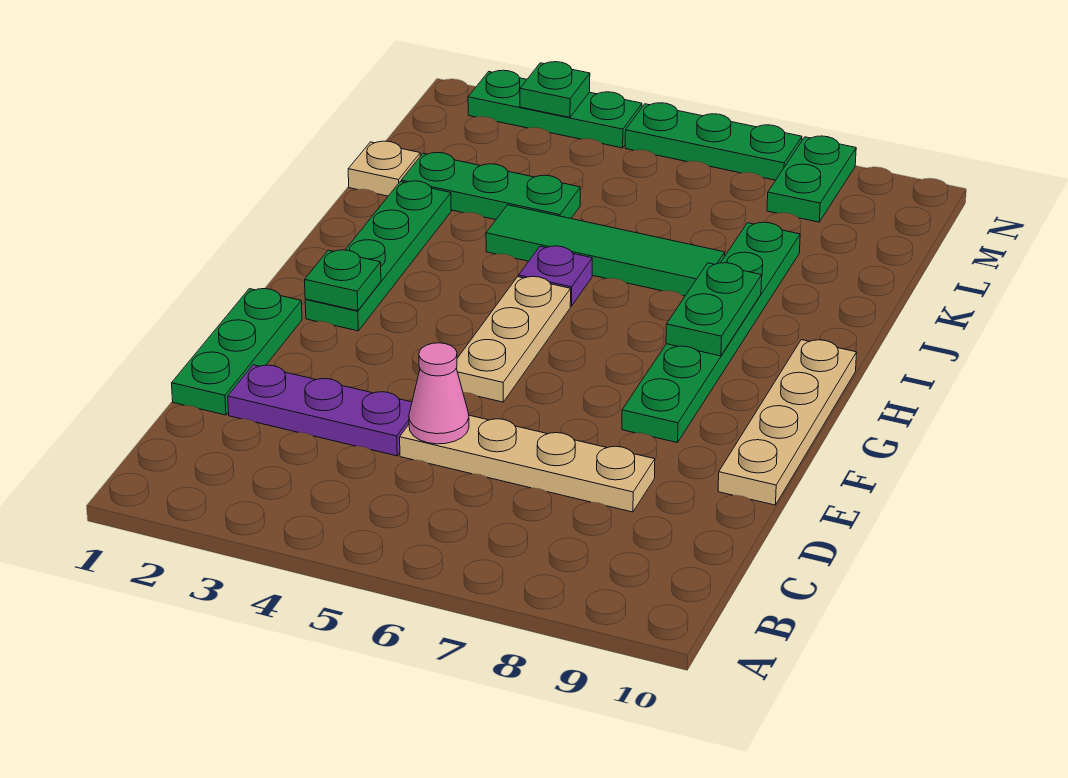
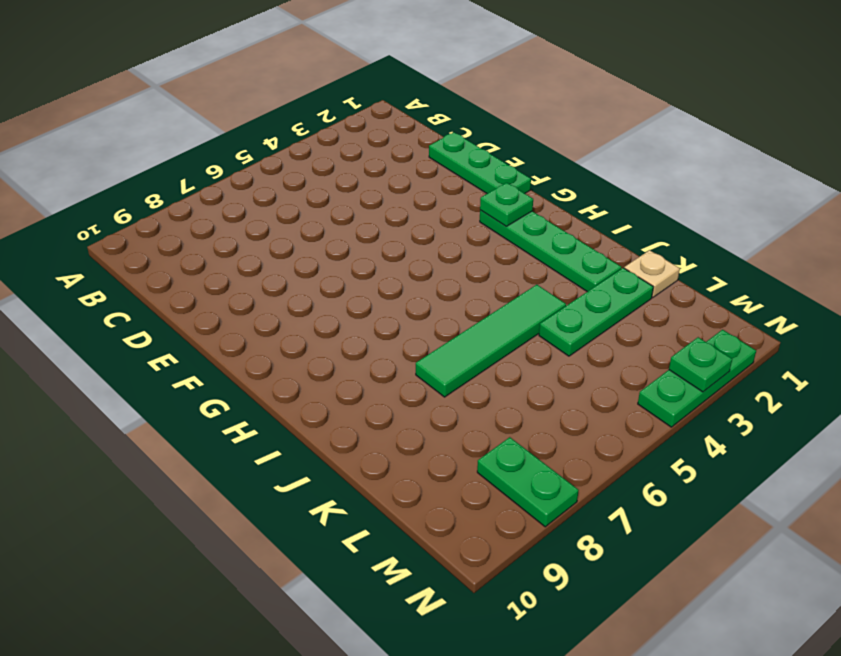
none -> purple 1x3 plate [228,365,412,456]
none -> tan 1x4 plate [400,415,655,512]
none -> tan 1x4 plate [718,340,857,505]

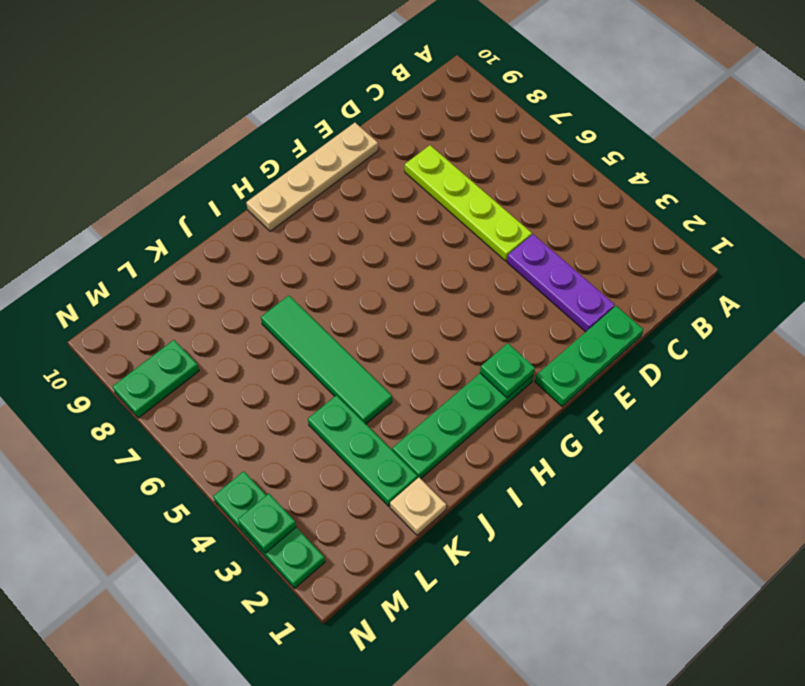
lime 1x4 plate [405,145,532,261] -> tan 1x4 plate [400,415,655,512]
none -> tan 1x3 plate [457,277,571,402]
none -> green 1x6 plate [622,222,800,443]
none -> purple 1x1 plate [519,246,592,306]

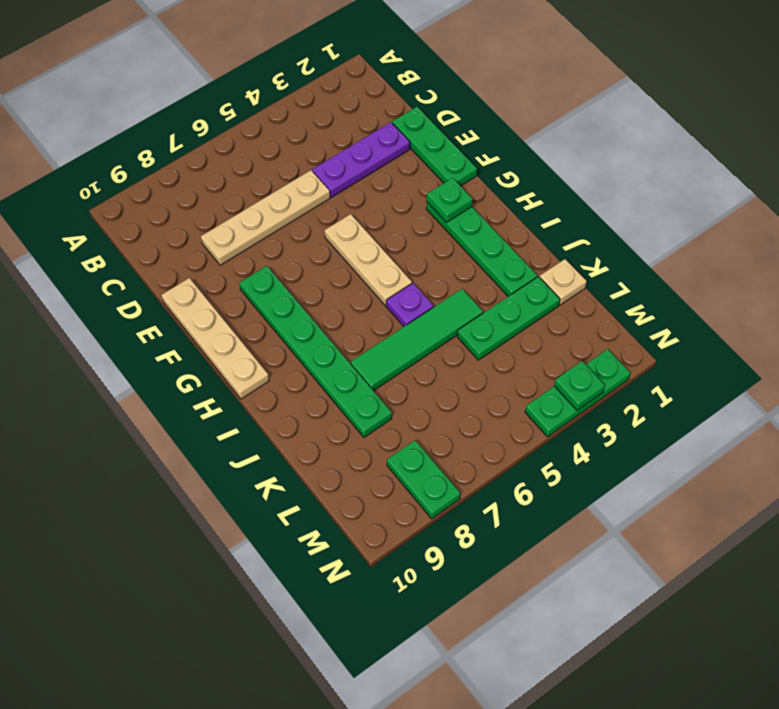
none -> green 1x3 plate [625,103,802,180]
none -> pink 1x1 cone [409,343,469,444]
none -> green 1x2 plate [666,263,762,356]

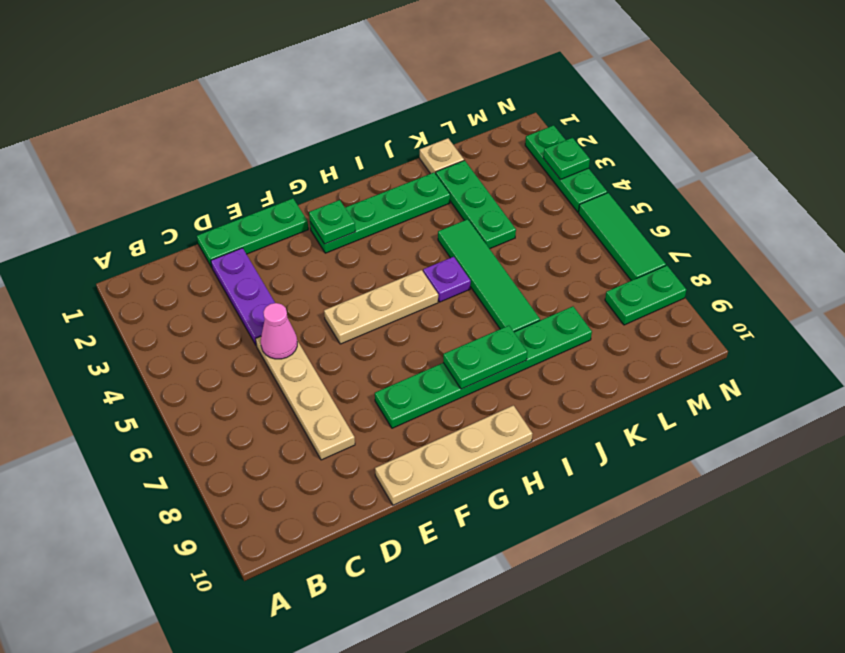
green 1x3 tile [579,193,666,281] -> green 1x3 plate [625,103,802,180]

